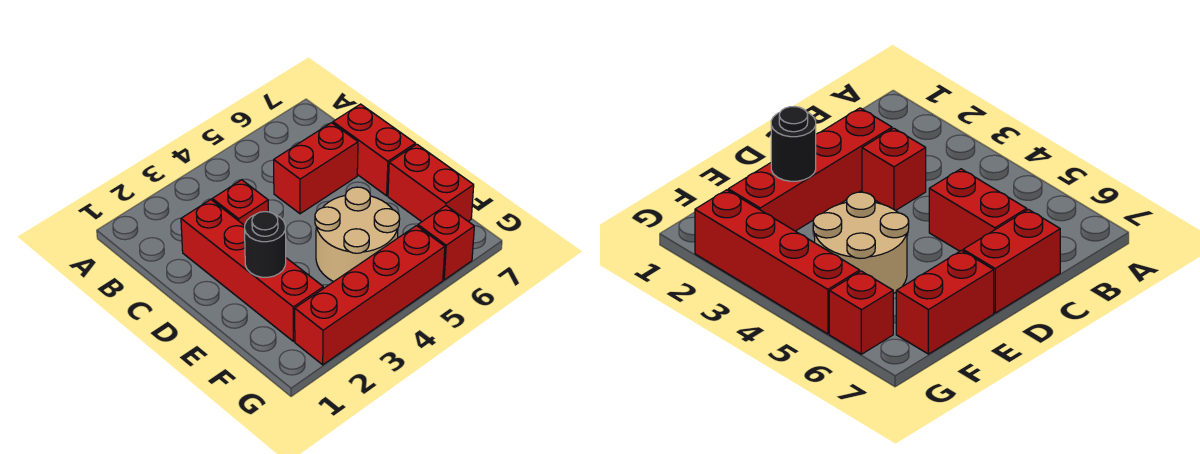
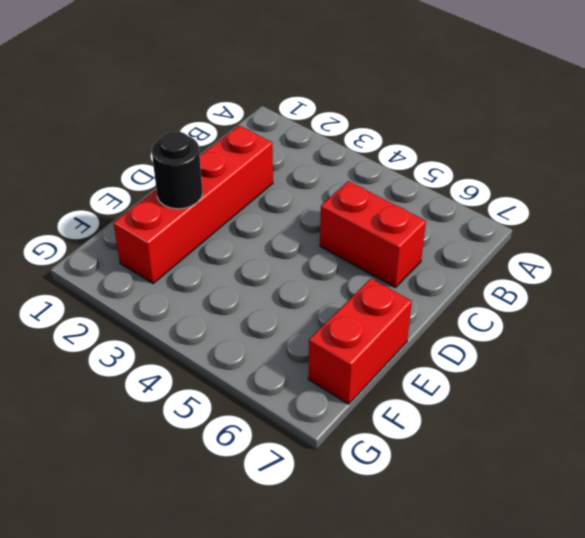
none -> red 1x1 brick [212,180,268,225]
none -> red 1x2 brick [333,104,415,196]

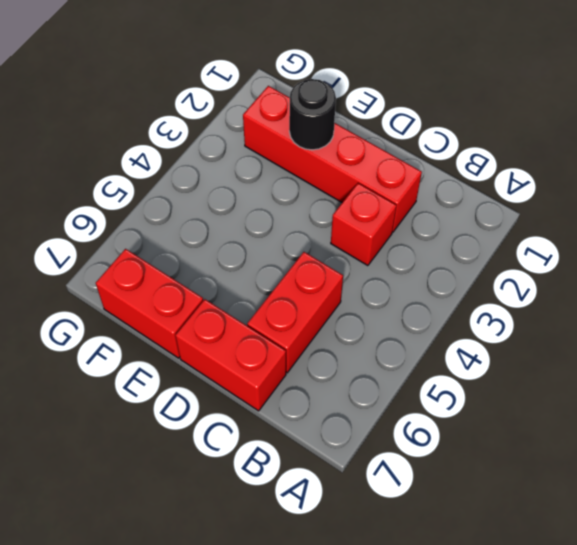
none -> tan 2x2 round brick [315,187,400,282]
none -> red 1x4 brick [295,226,445,365]

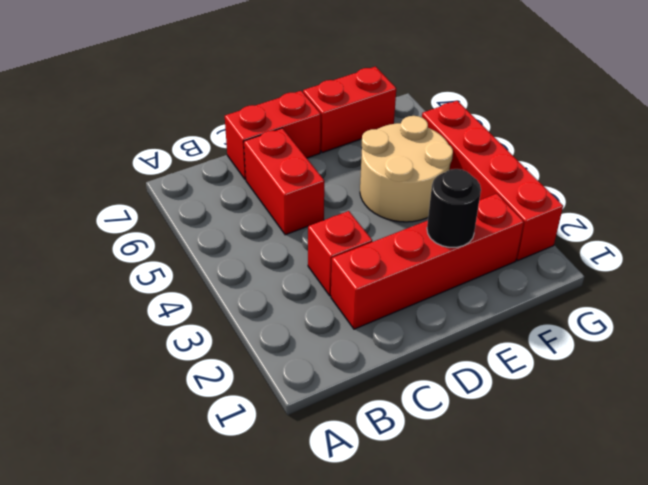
none -> red 1x1 brick [418,206,474,280]

